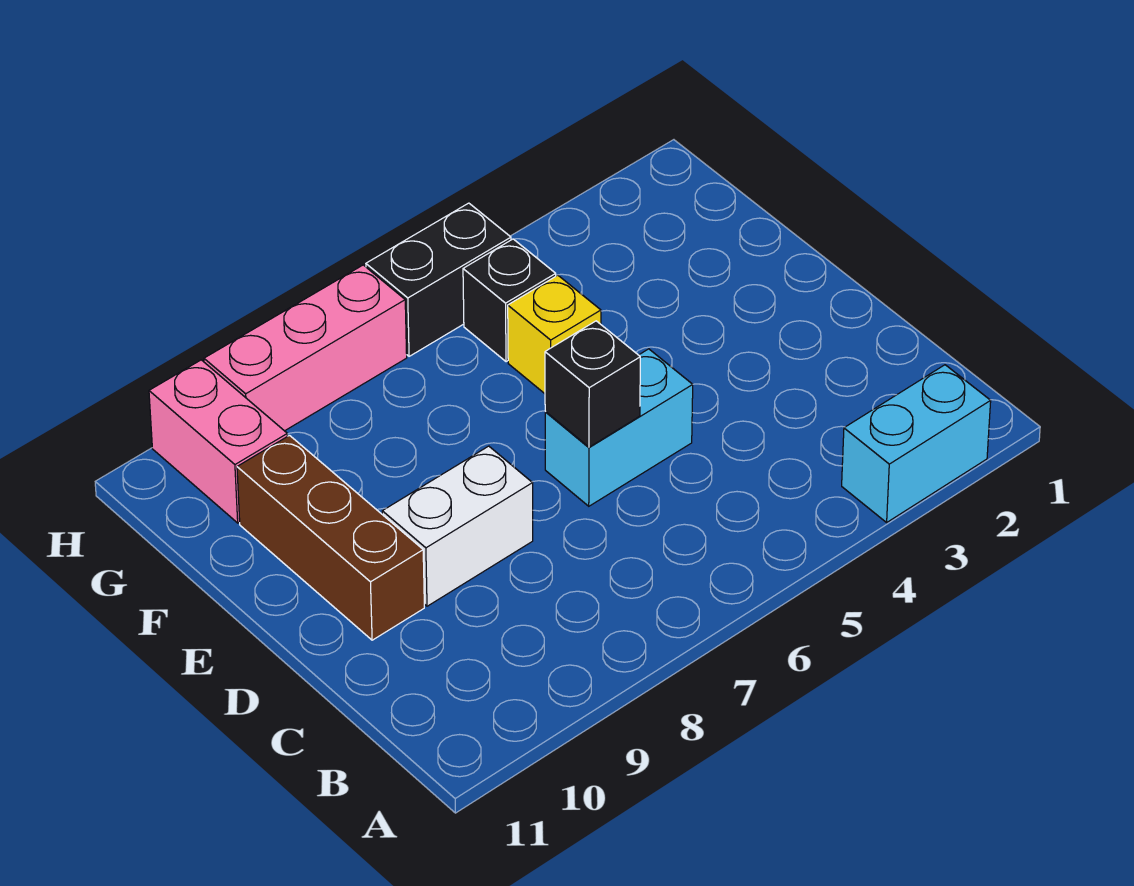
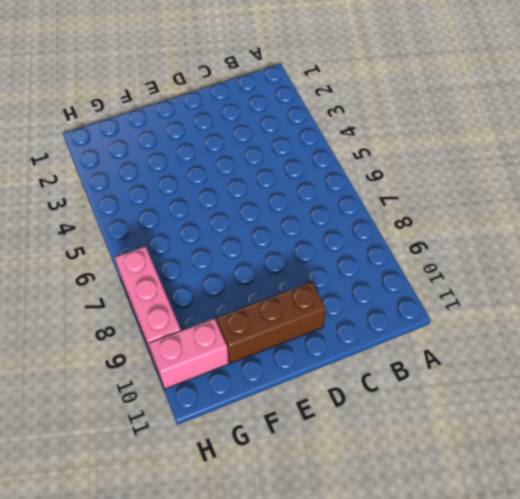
none -> cyan 1x2 brick [842,365,991,522]
none -> cyan 1x2 brick [545,349,693,506]

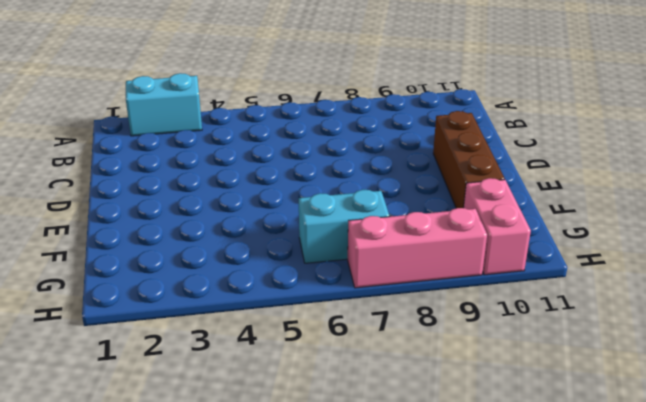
cyan 1x2 brick [299,190,389,263] -> cyan 1x2 brick moved to [545,349,693,506]
none -> white 1x2 brick [382,446,533,606]
none -> yellow 1x1 brick [508,275,601,394]

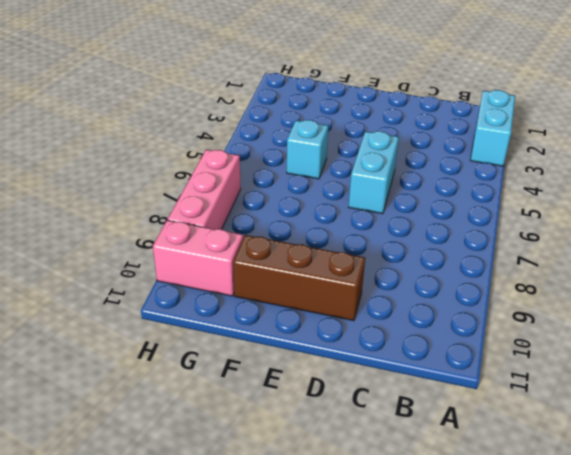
cyan 1x1 brick [287,120,328,179] -> yellow 1x1 brick [508,275,601,394]
none -> white 1x2 brick [382,446,533,606]
none -> black 1x1 brick [463,239,556,362]

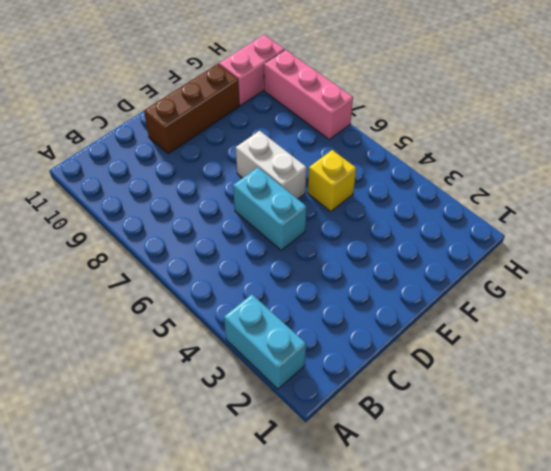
white 1x2 brick [236,131,307,199] -> white 1x2 brick moved to [382,446,533,606]
none -> black 1x1 brick [463,239,556,362]
none -> black 1x2 brick [366,203,511,356]

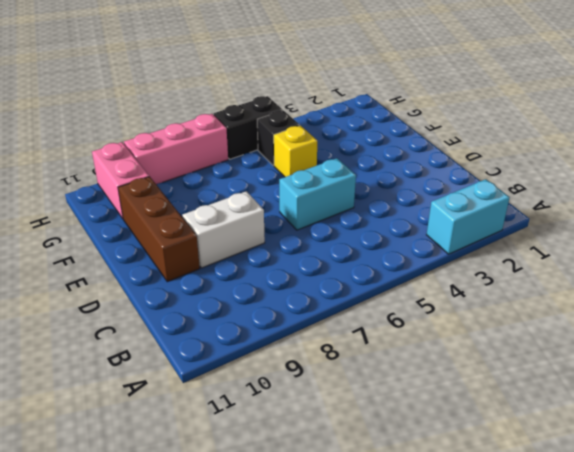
none -> black 1x1 brick [545,321,640,447]

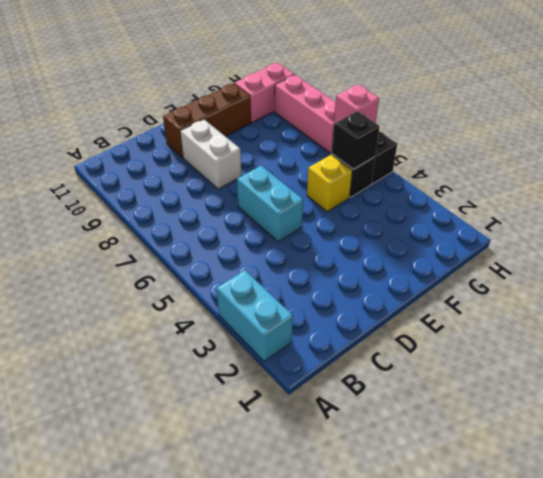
black 1x1 brick [332,111,380,169] -> black 1x1 brick moved to [545,321,640,447]
pink 1x1 brick [334,84,379,125] -> none

